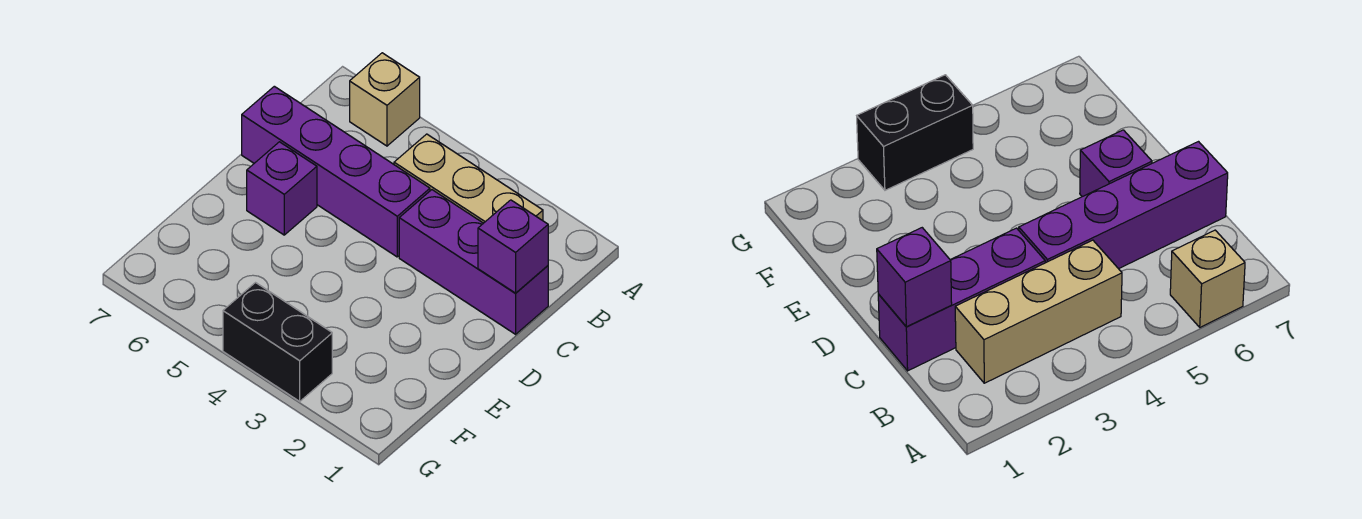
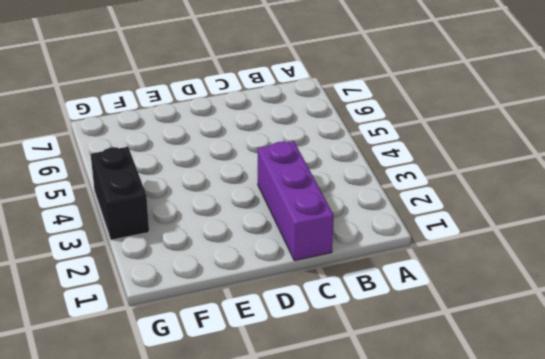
none -> tan 1x1 brick [350,53,420,146]
none -> tan 1x3 brick [394,134,543,223]

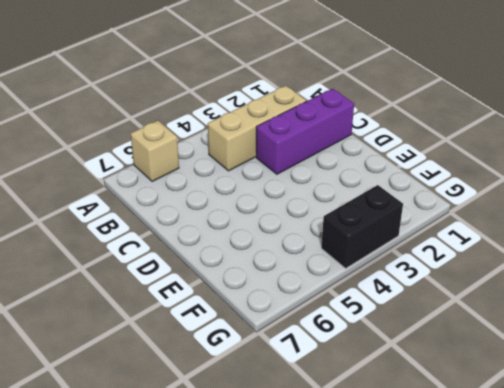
none -> purple 1x4 brick [242,86,430,257]
none -> purple 1x1 brick [247,142,317,235]

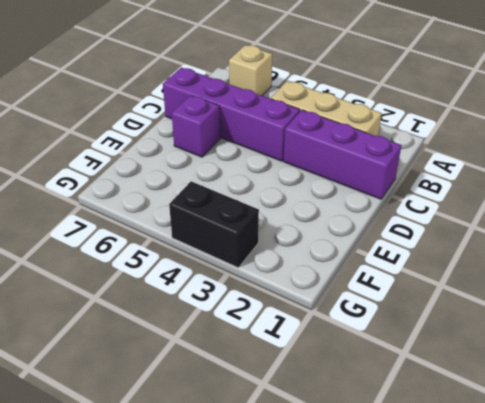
none -> purple 1x1 brick [478,200,548,293]

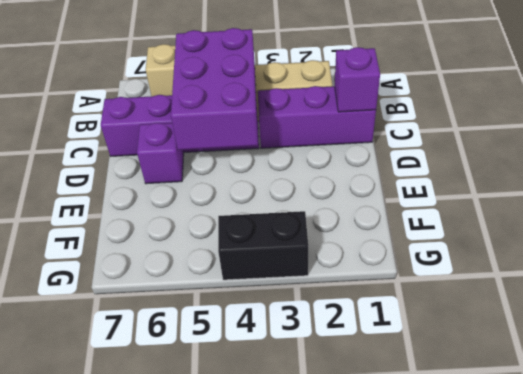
purple 2x3 brick [171,28,258,150] -> none

